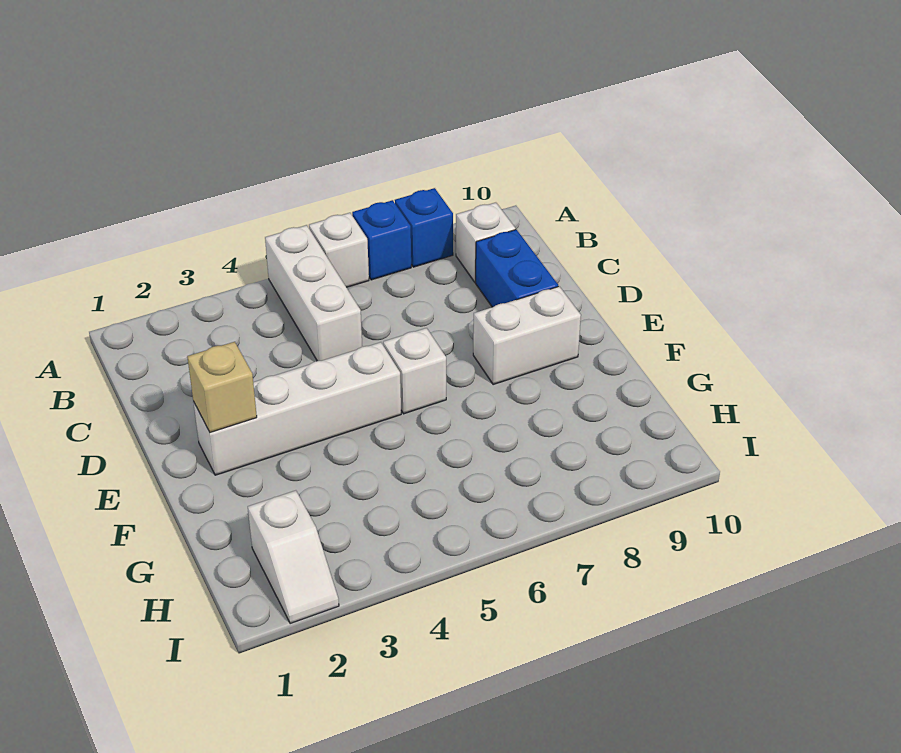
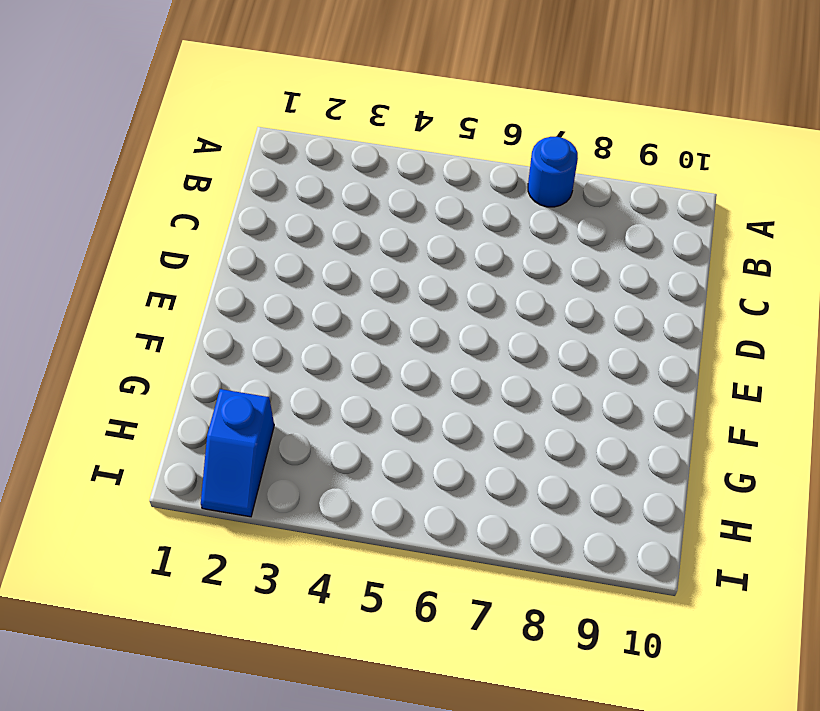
blue 1x1 round brick [528,137,578,207] -> blue 1x1 brick [352,200,411,280]
blue 1x2 slope [201,389,274,517] -> white 1x2 slope [248,490,339,623]
none -> white 1x3 brick [265,225,362,361]
none -> white 1x1 brick [309,213,369,287]

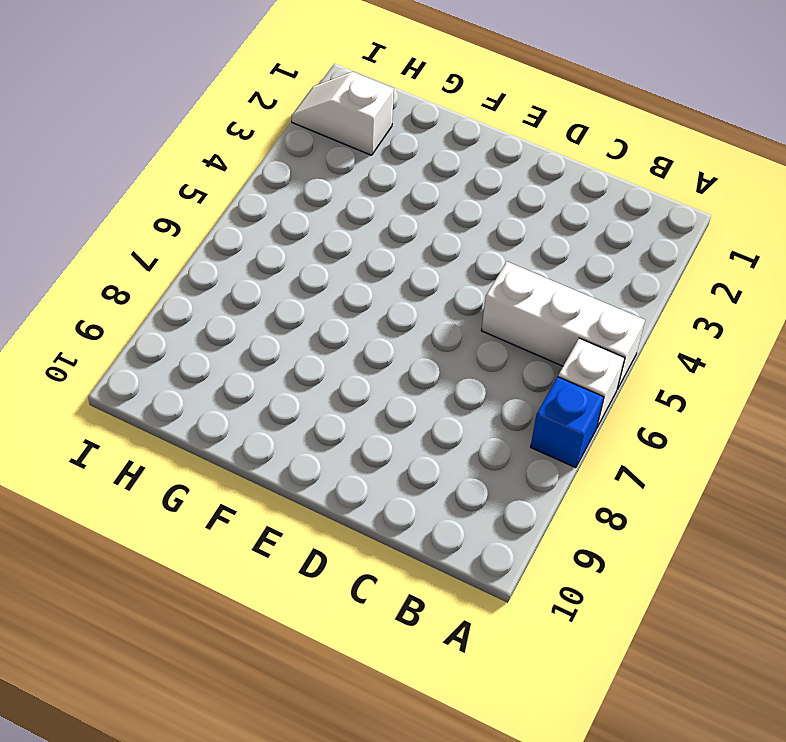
none -> blue 1x1 brick [395,188,453,267]
none -> white 1x1 brick [456,203,515,282]

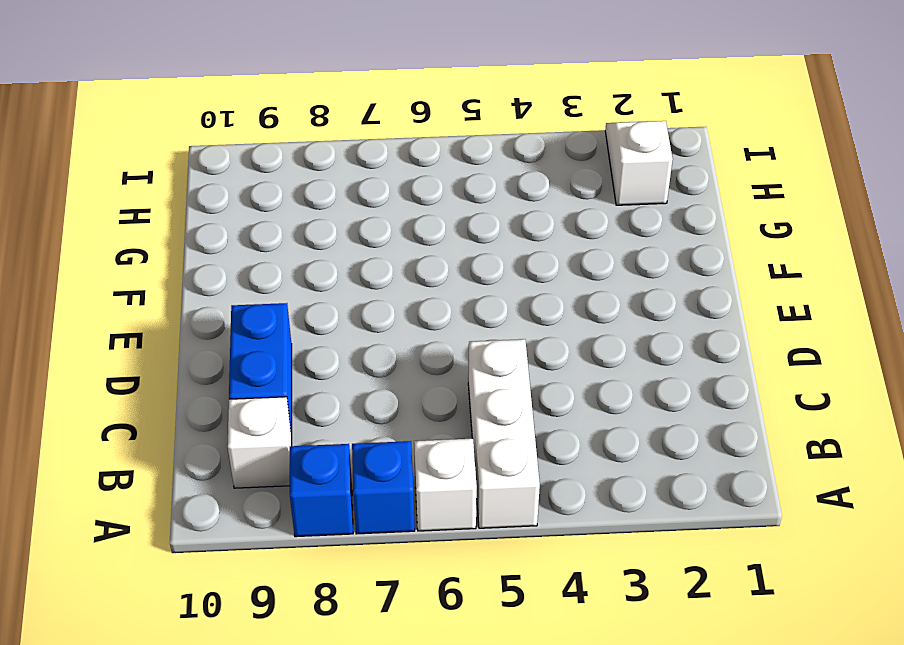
none -> white 1x4 brick [193,342,401,475]
none -> white 1x1 brick [383,328,446,414]

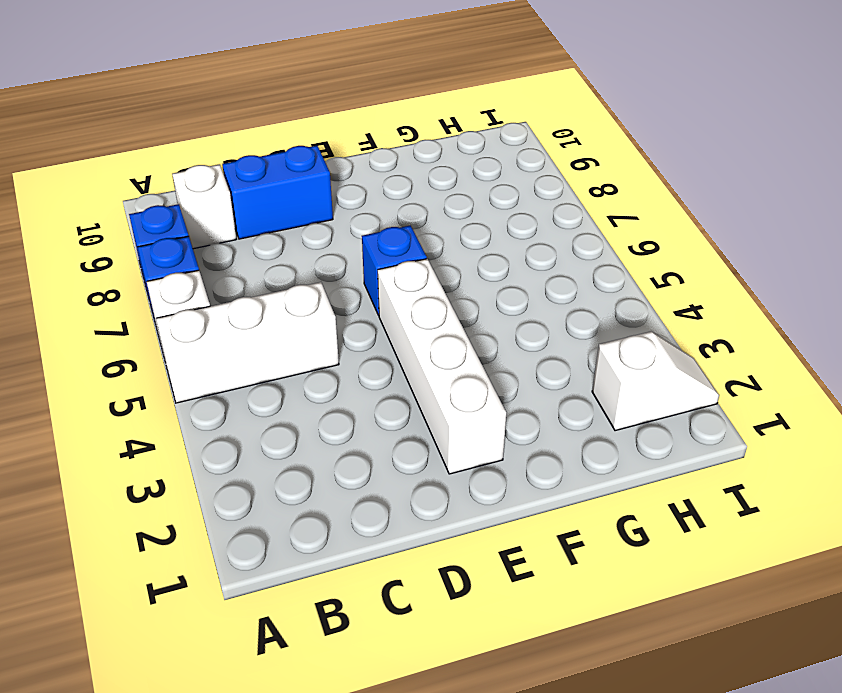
blue 1x1 brick [362,226,427,315] -> white 1x1 brick [383,328,446,414]
none -> white 1x2 brick [473,286,581,385]
none -> tan 1x1 brick [187,342,257,432]

